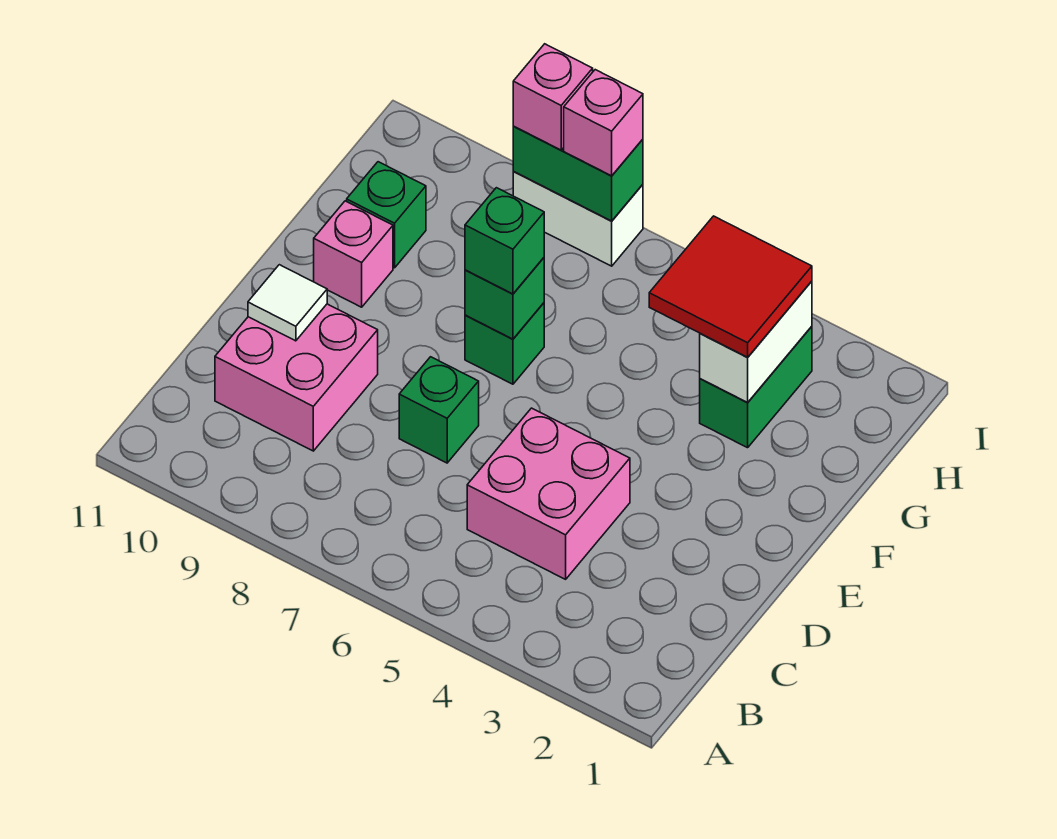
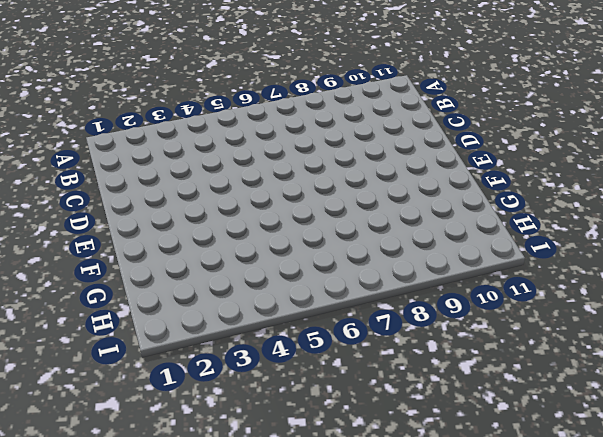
none -> pink 2x2 brick [467,408,630,579]
none -> pink 2x2 brick [215,304,378,451]
none -> green 1x1 brick [399,357,479,463]

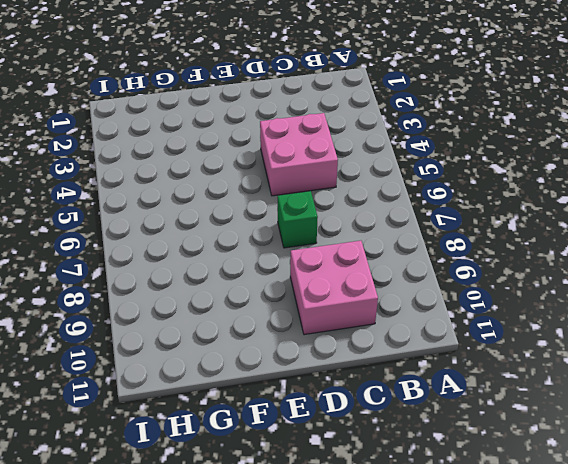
none -> green 1x1 brick [465,303,544,384]
none -> pink 1x1 brick [314,201,393,307]
none -> green 1x2 brick [700,326,812,448]

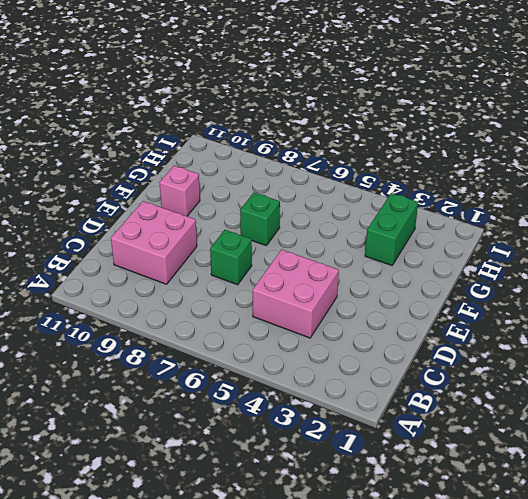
none -> green 1x1 brick [347,162,426,268]
none -> white 1x2 brick [513,172,643,266]
none -> white 1x1 tile [248,265,327,341]

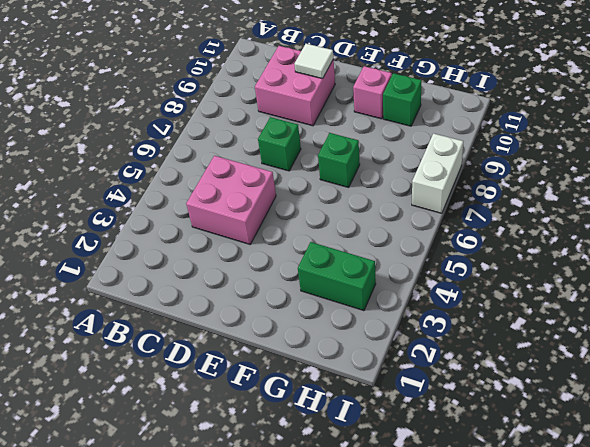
none -> green 1x1 brick [465,258,544,339]
none -> white 1x2 brick [700,281,812,402]
none -> green 1x2 brick [513,126,643,221]

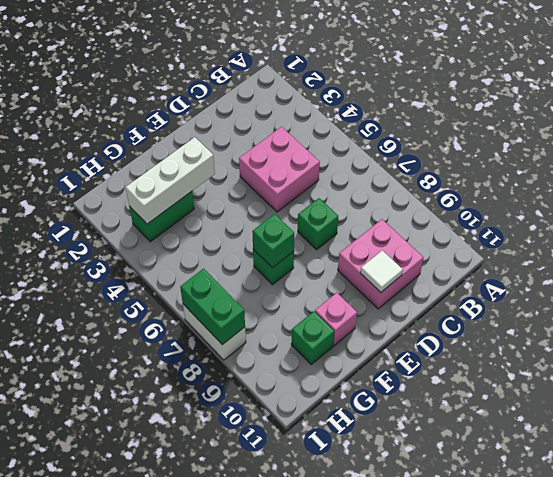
white 1x3 brick [126,137,215,224] -> white 1x2 brick [700,281,812,402]
none -> green 1x1 brick [465,188,544,294]
none -> red 2x2 tile [649,216,812,357]
none -> pink 1x1 brick [564,70,643,176]

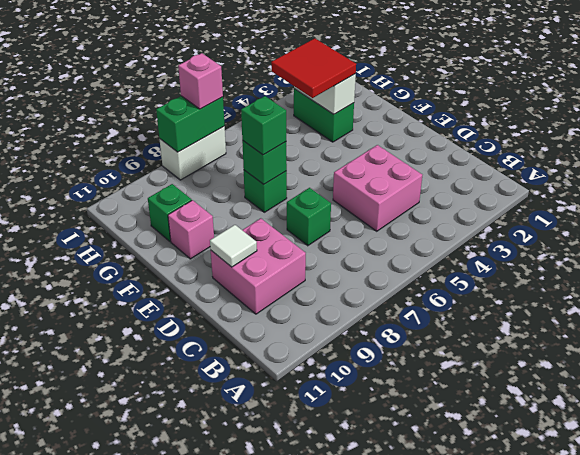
none -> pink 1x1 brick [513,44,593,150]

